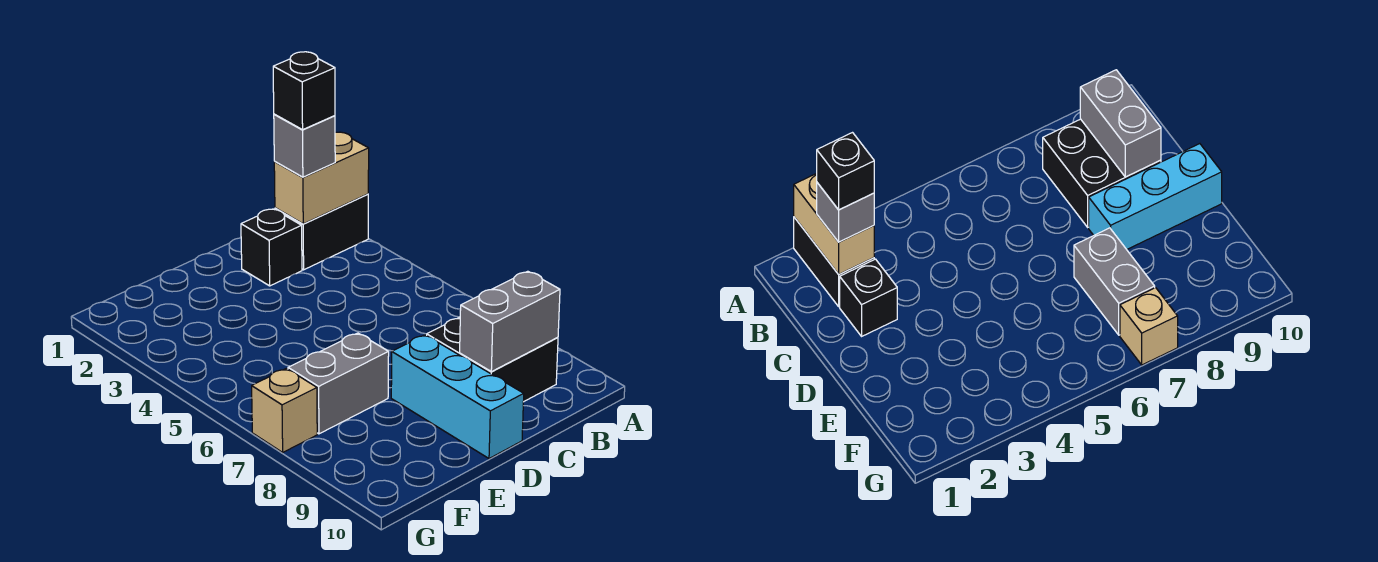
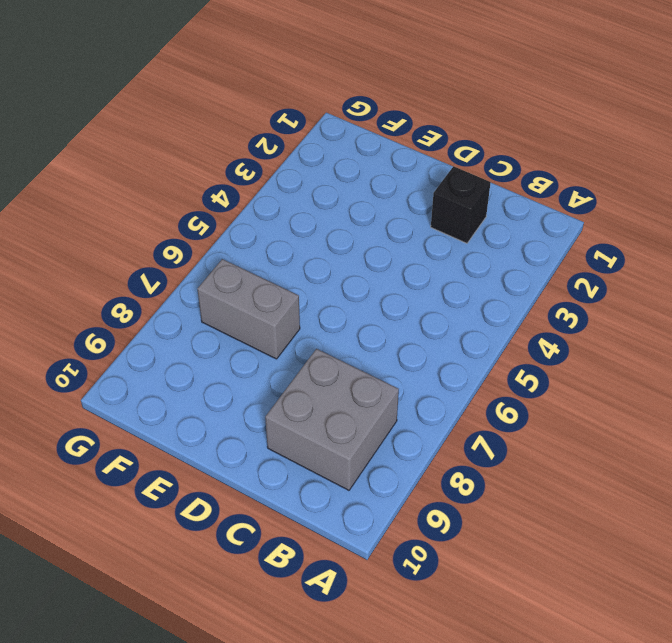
grey 2x2 brick [265,349,399,490] -> black 2x2 brick [427,317,558,402]
none -> black 1x2 brick [275,194,368,270]
none -> cyan 1x3 brick [391,335,524,459]

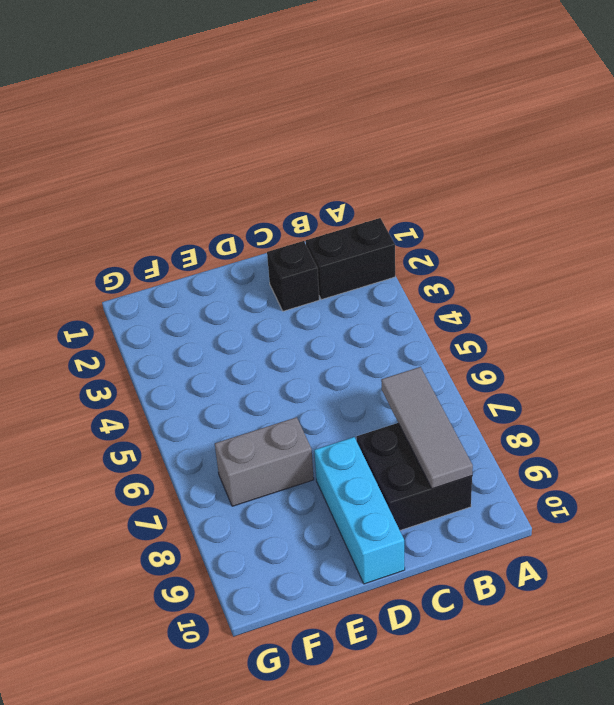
grey 1x3 tile [381,367,473,489] -> grey 1x2 brick [460,271,560,372]
none -> tan 1x1 brick [252,368,317,452]
none -> tan 1x2 brick [274,132,369,224]

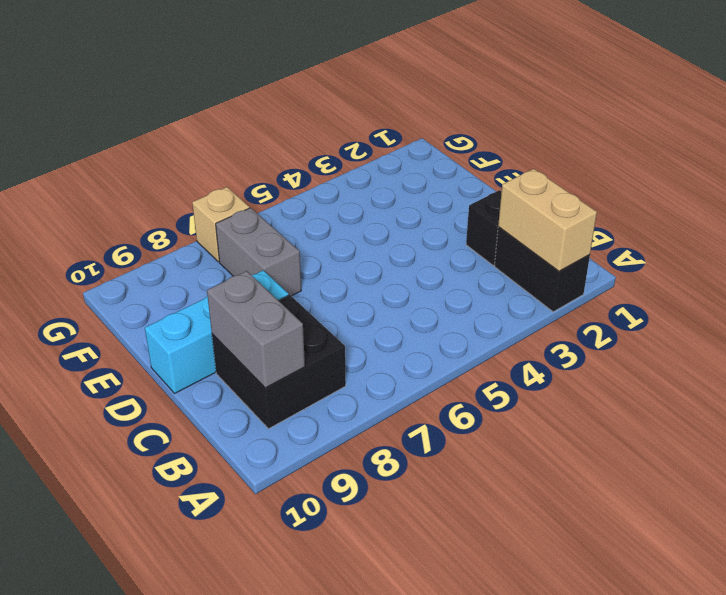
none -> grey 1x1 brick [274,114,335,177]
none -> black 1x1 brick [273,52,335,130]

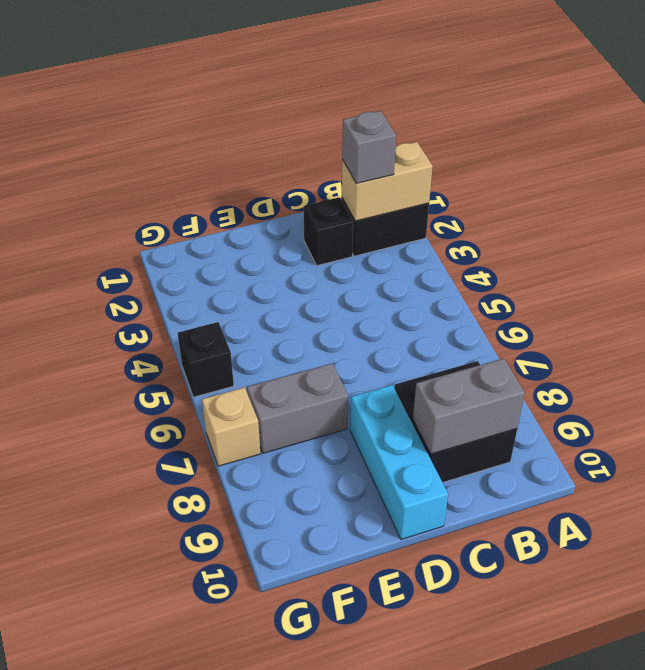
black 1x1 brick [178,322,234,397] -> black 1x1 brick moved to [273,52,335,130]

